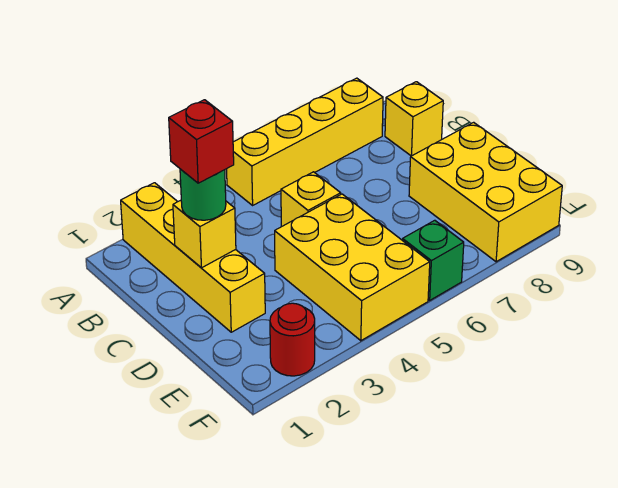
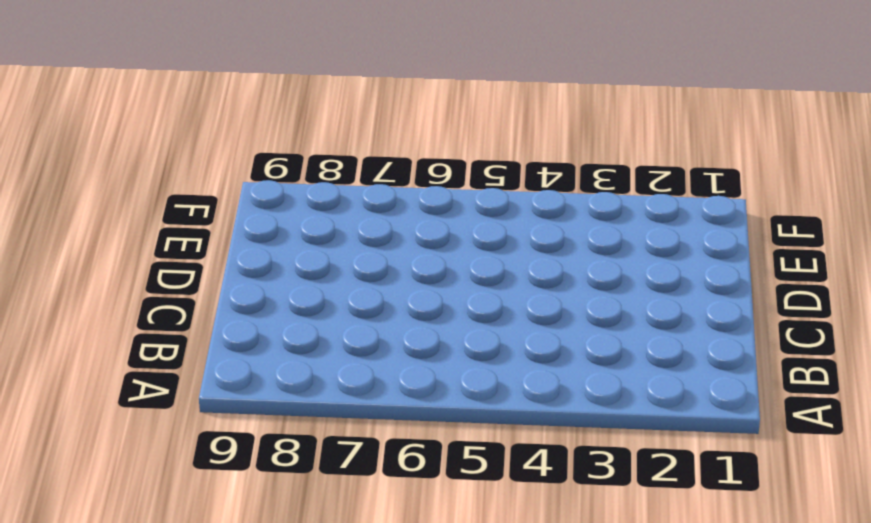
none -> yellow 1x4 brick [121,183,265,332]
none -> yellow 1x4 brick [227,78,383,205]

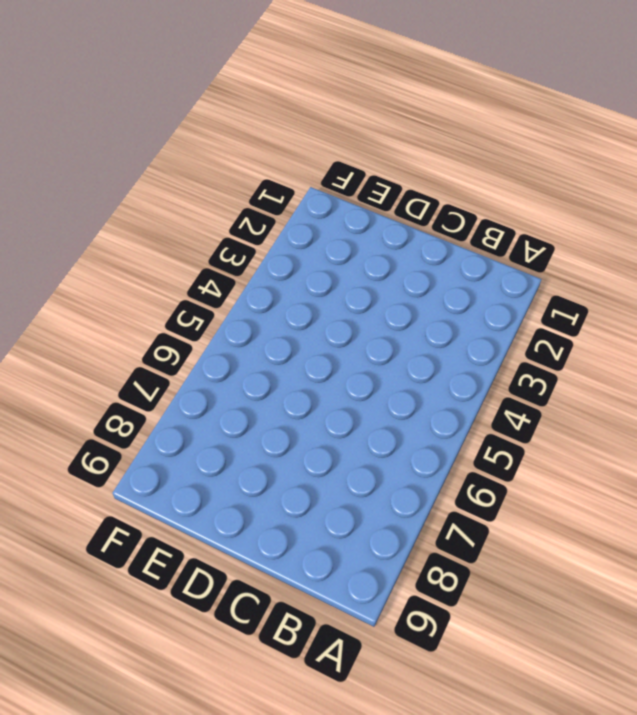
none -> yellow 1x4 brick [121,183,265,332]
none -> yellow 1x4 brick [227,78,383,205]

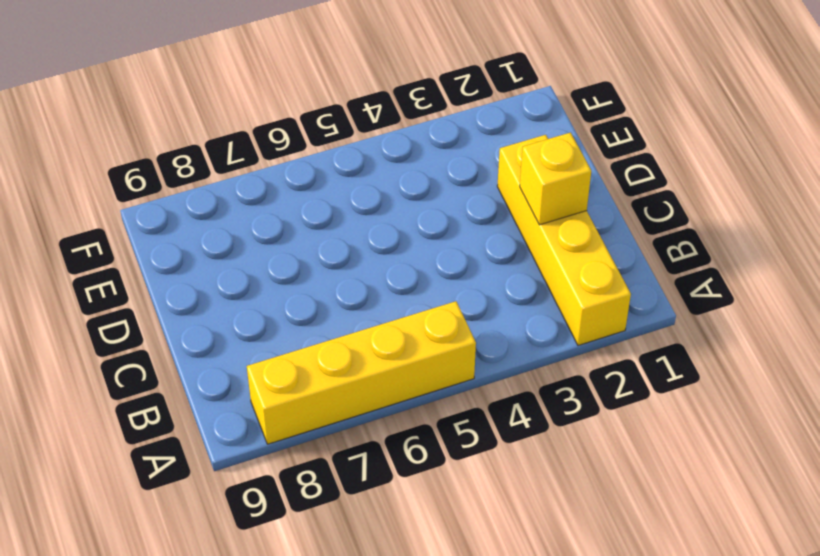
none -> yellow 1x1 brick [385,82,443,156]
none -> yellow 1x1 brick [281,172,341,227]

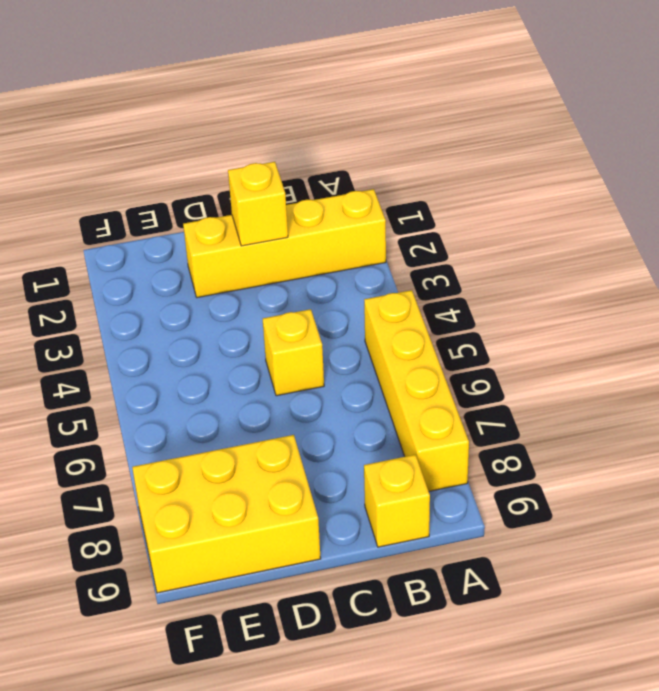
none -> yellow 2x3 brick [275,194,430,341]
none -> red 1x1 round brick [270,303,315,376]

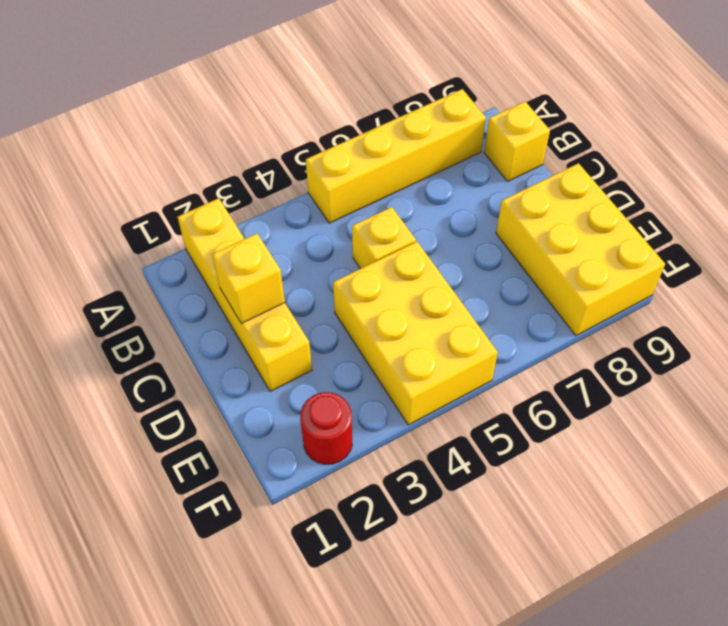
none -> green 1x1 brick [402,220,464,300]
none -> green 1x1 round brick [180,169,226,220]

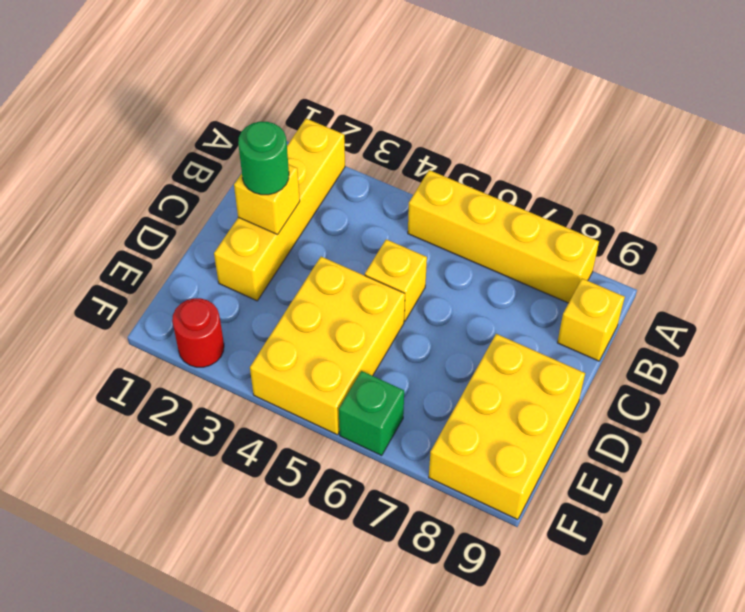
none -> red 1x1 brick [169,100,234,183]

